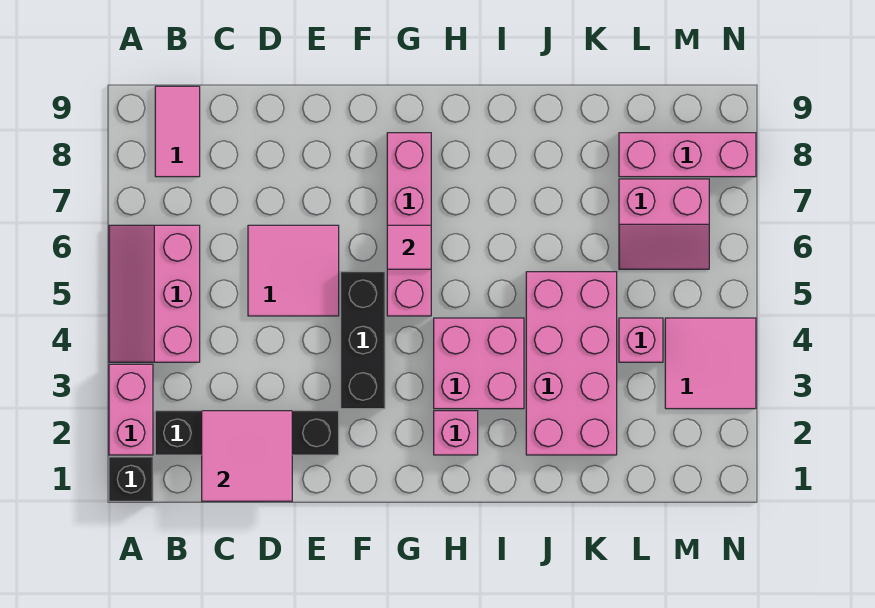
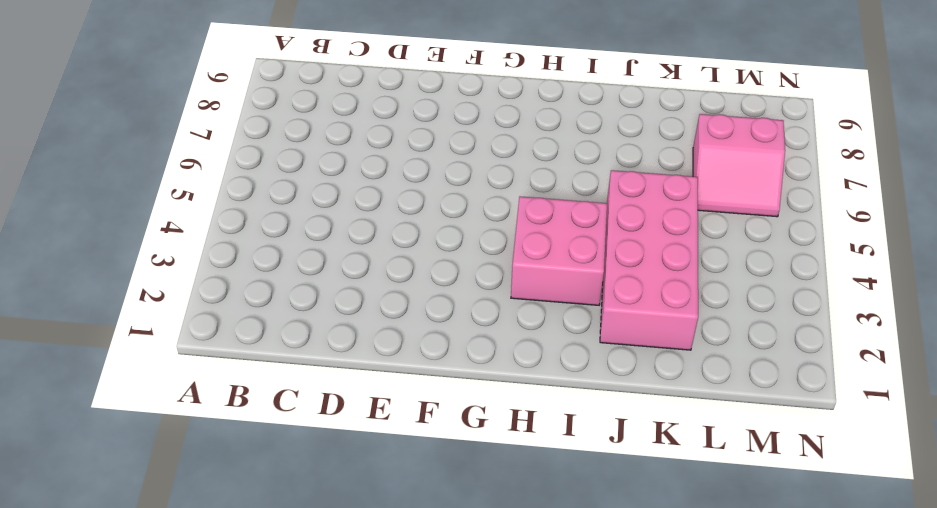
none -> black 1x1 brick [109,457,153,501]
none -> pink 1x2 brick [109,364,153,455]
none -> pink 2x3 slope [109,225,200,362]

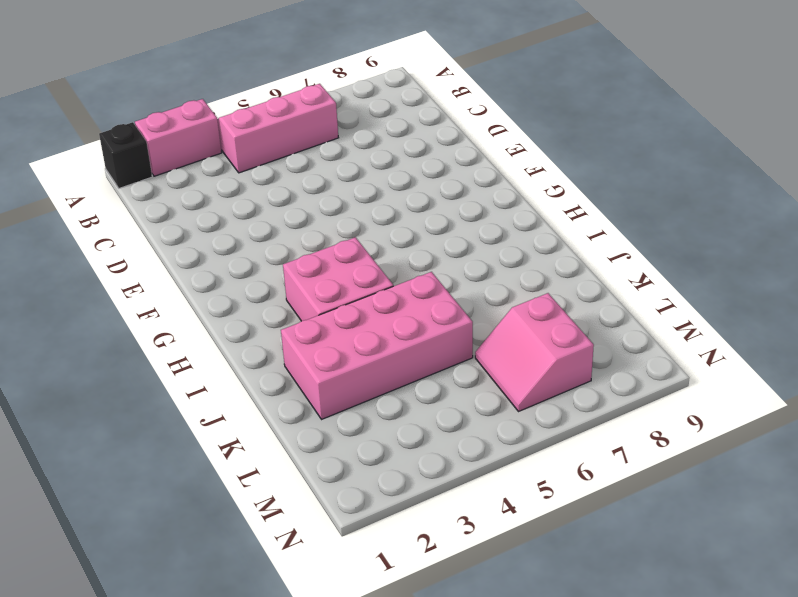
none -> black 1x4 brick [155,411,339,455]
none -> pink 1x2 tile [155,86,200,177]
none -> pink 2x2 tile [248,225,339,316]

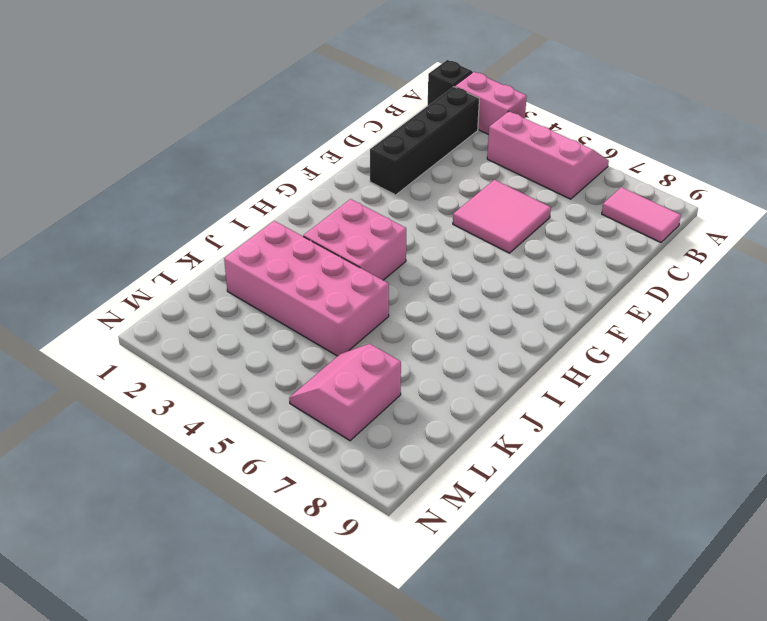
none -> black 1x3 brick [341,272,385,409]
none -> pink 1x4 brick [387,133,431,316]
none -> pink 1x1 brick [434,411,478,455]

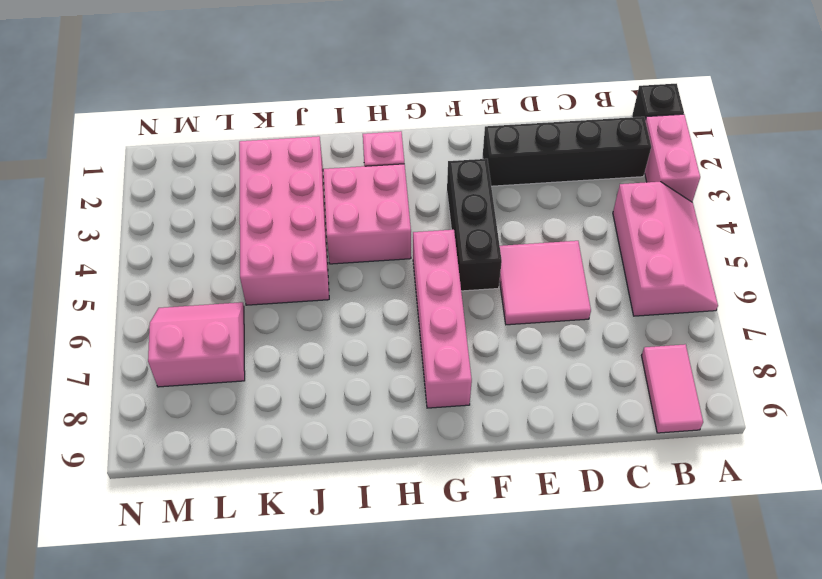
none -> pink 1x1 brick [619,318,663,362]
none -> pink 1x3 brick [619,133,756,177]
none -> pink 2x2 tile [665,318,756,409]

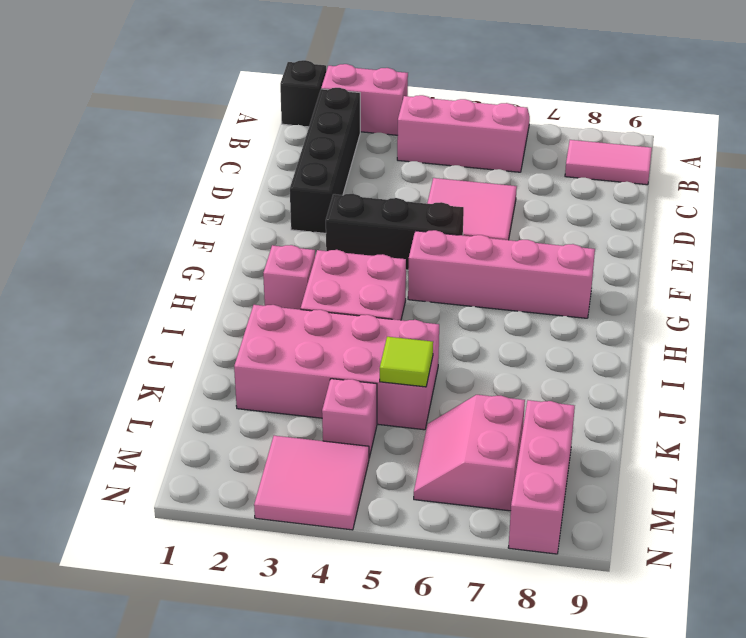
lime 1x1 tile [380,337,433,387] -> none
none -> pink 2x2 tile [202,411,292,501]
none -> pink 1x1 tile [387,225,431,269]

